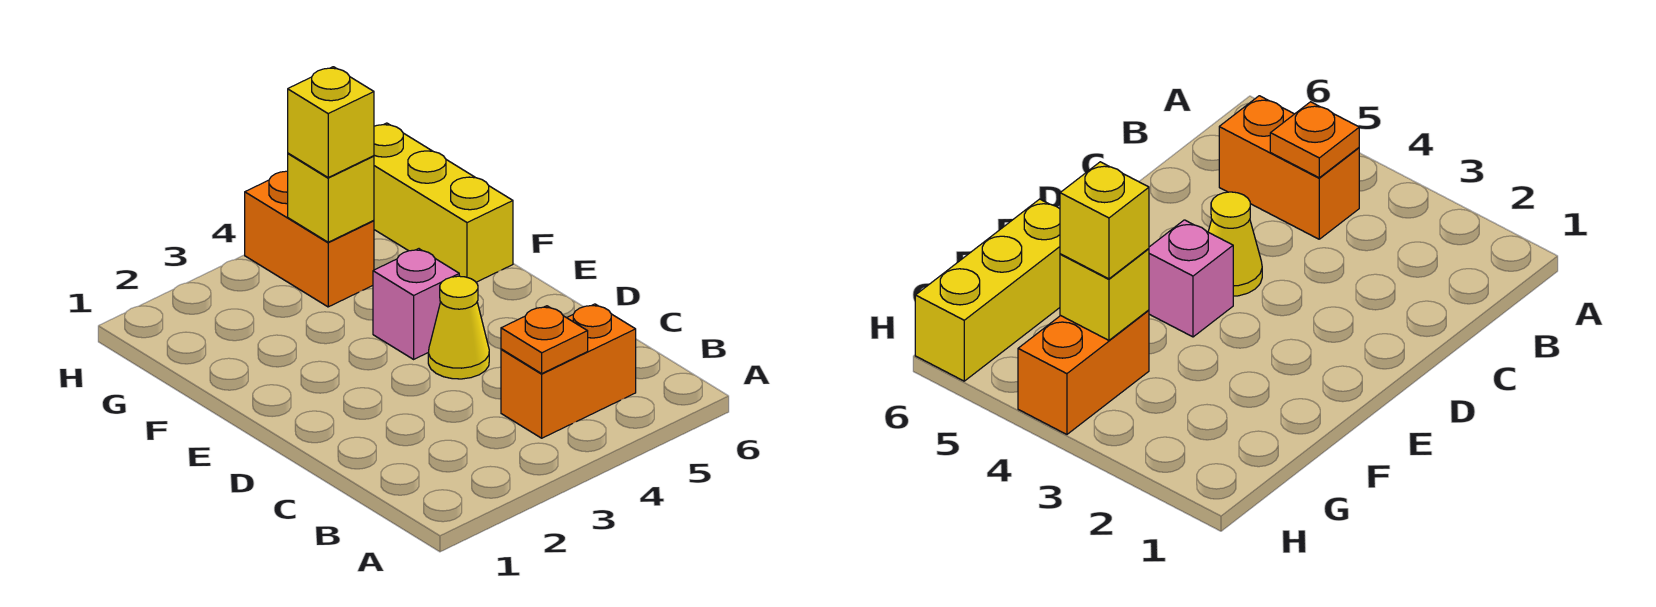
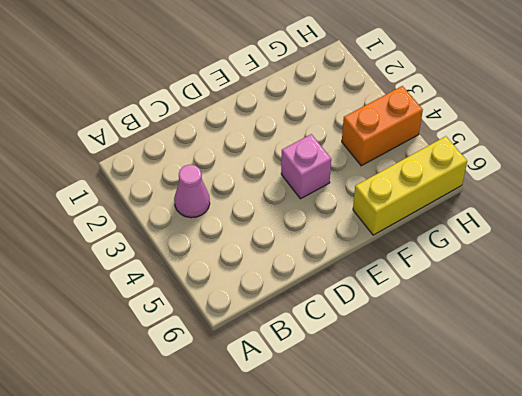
pink 1x1 cone [174,165,210,218] -> none
none -> orange 1x2 brick [501,304,636,438]
none -> yellow 1x1 cone [428,276,489,379]

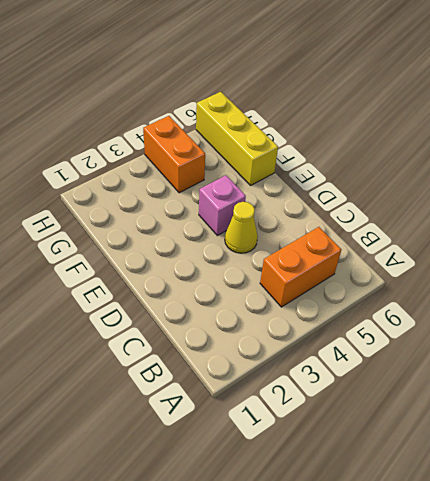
none -> orange 1x1 plate [501,306,588,373]
none -> yellow 1x1 brick [288,153,374,242]

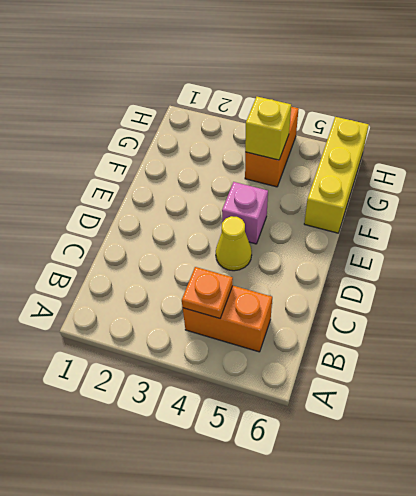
none -> yellow 1x1 brick [288,67,374,177]

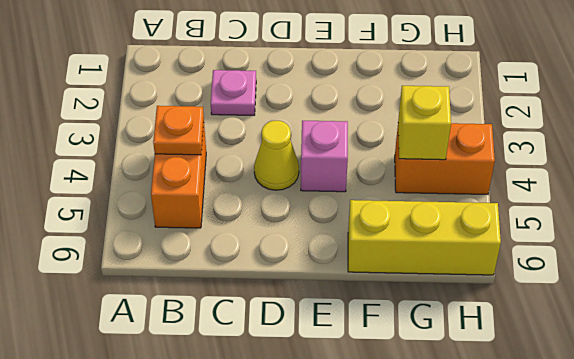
pink 1x1 plate [211,70,256,115] -> none
none -> yellow 1x1 brick [288,67,374,177]

